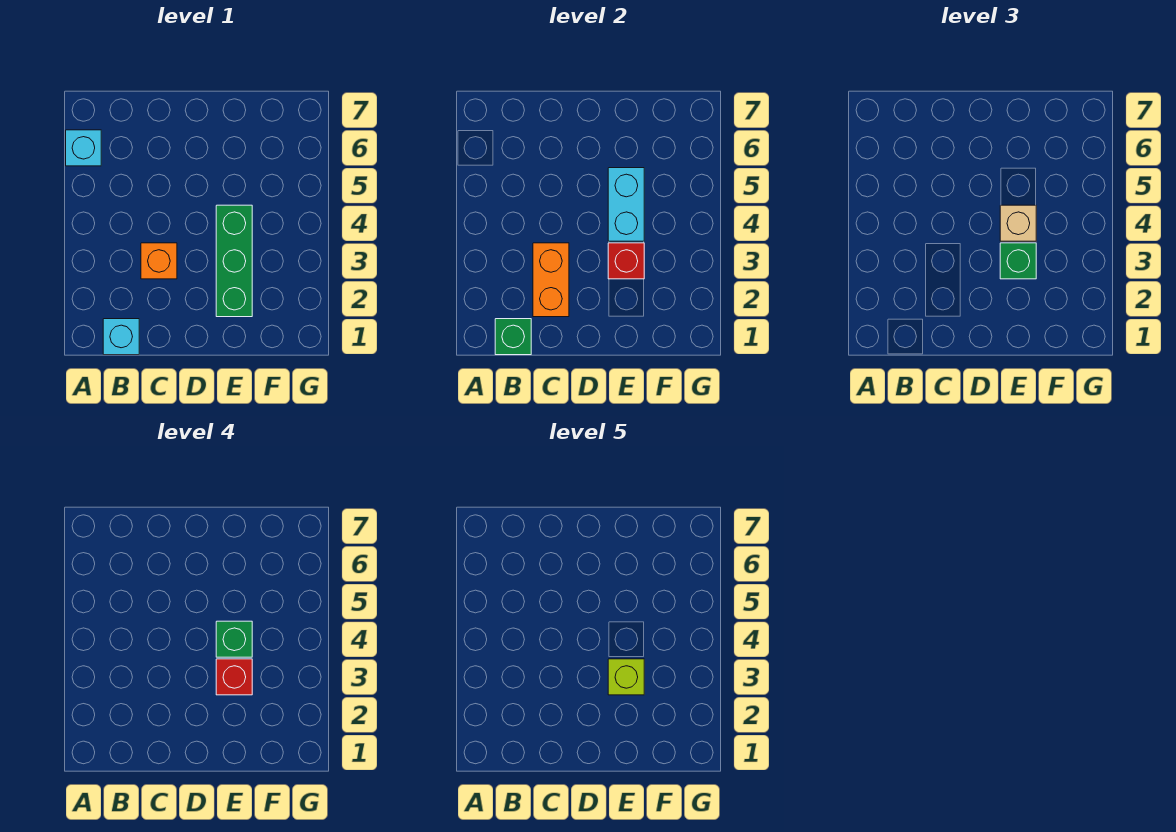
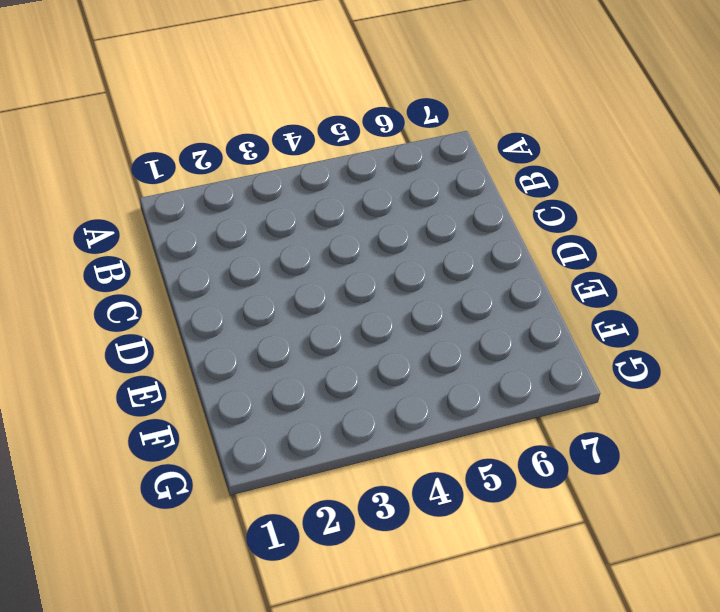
none -> cyan 1x1 brick [66,130,101,166]
none -> cyan 1x1 brick [103,319,139,355]
none -> orange 1x1 brick [141,243,177,279]

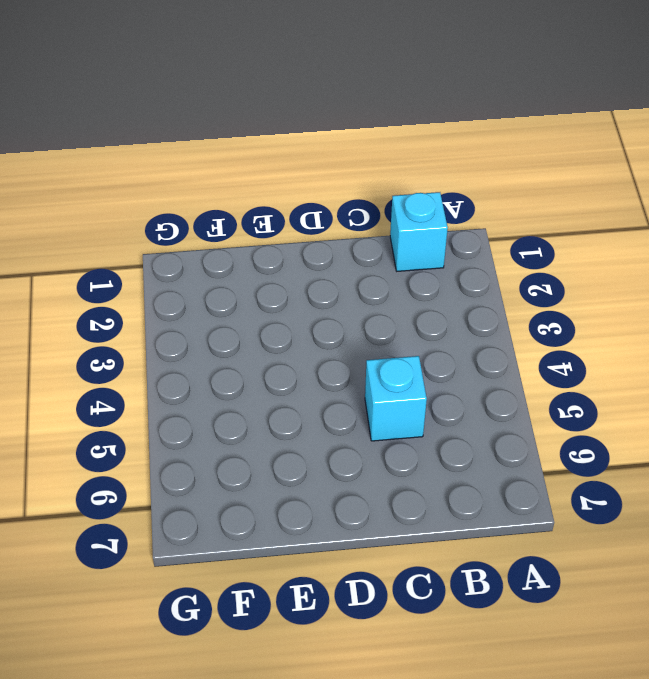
cyan 1x1 brick [365,356,427,441] -> cyan 1x1 brick moved to [66,130,101,166]
none -> orange 1x1 brick [141,243,177,279]
none -> green 1x3 brick [216,205,252,317]
none -> green 1x1 brick [495,319,531,355]

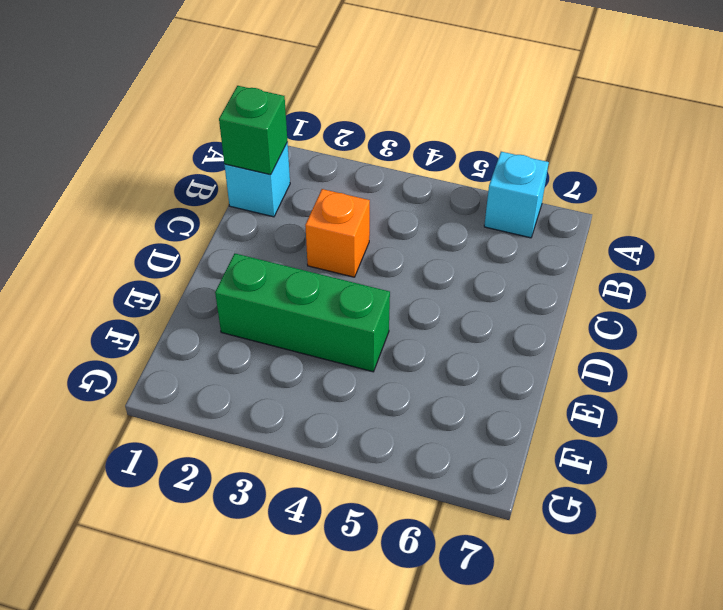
none -> orange 1x2 brick [533,243,569,317]
none -> red 1x1 brick [608,243,644,279]
none -> cyan 1x2 brick [608,168,644,241]

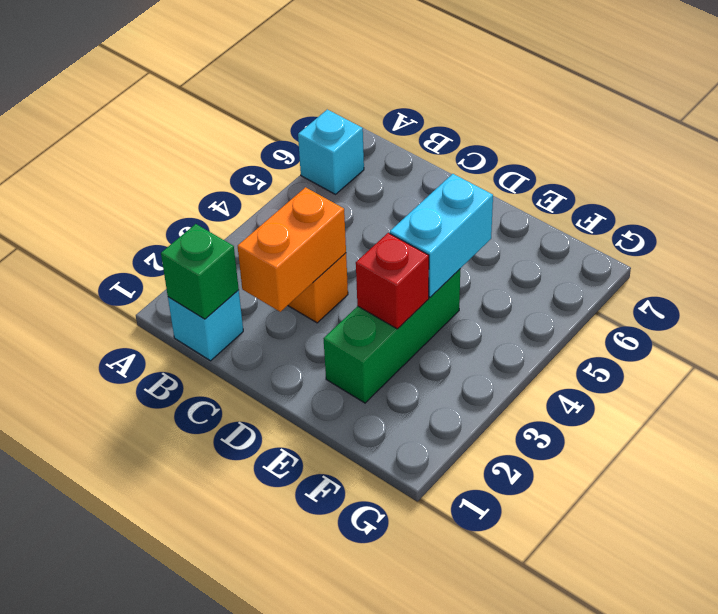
none -> green 1x1 brick [1000,243,1036,279]
none -> tan 1x1 brick [1000,205,1036,241]
none -> red 1x1 brick [216,659,252,695]

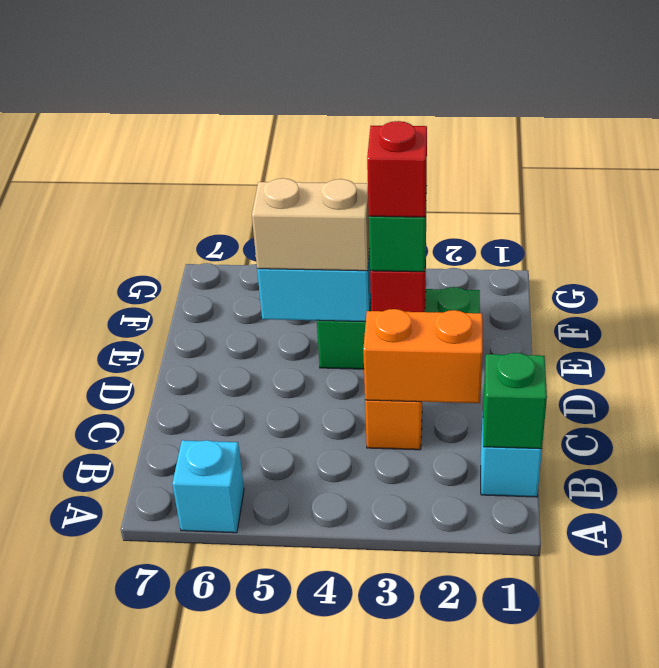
tan 1x2 brick [252,178,370,271] -> tan 1x1 brick [1000,205,1036,241]
none -> green 1x1 brick [216,621,252,657]
none -> lime 1x1 brick [608,659,644,695]

